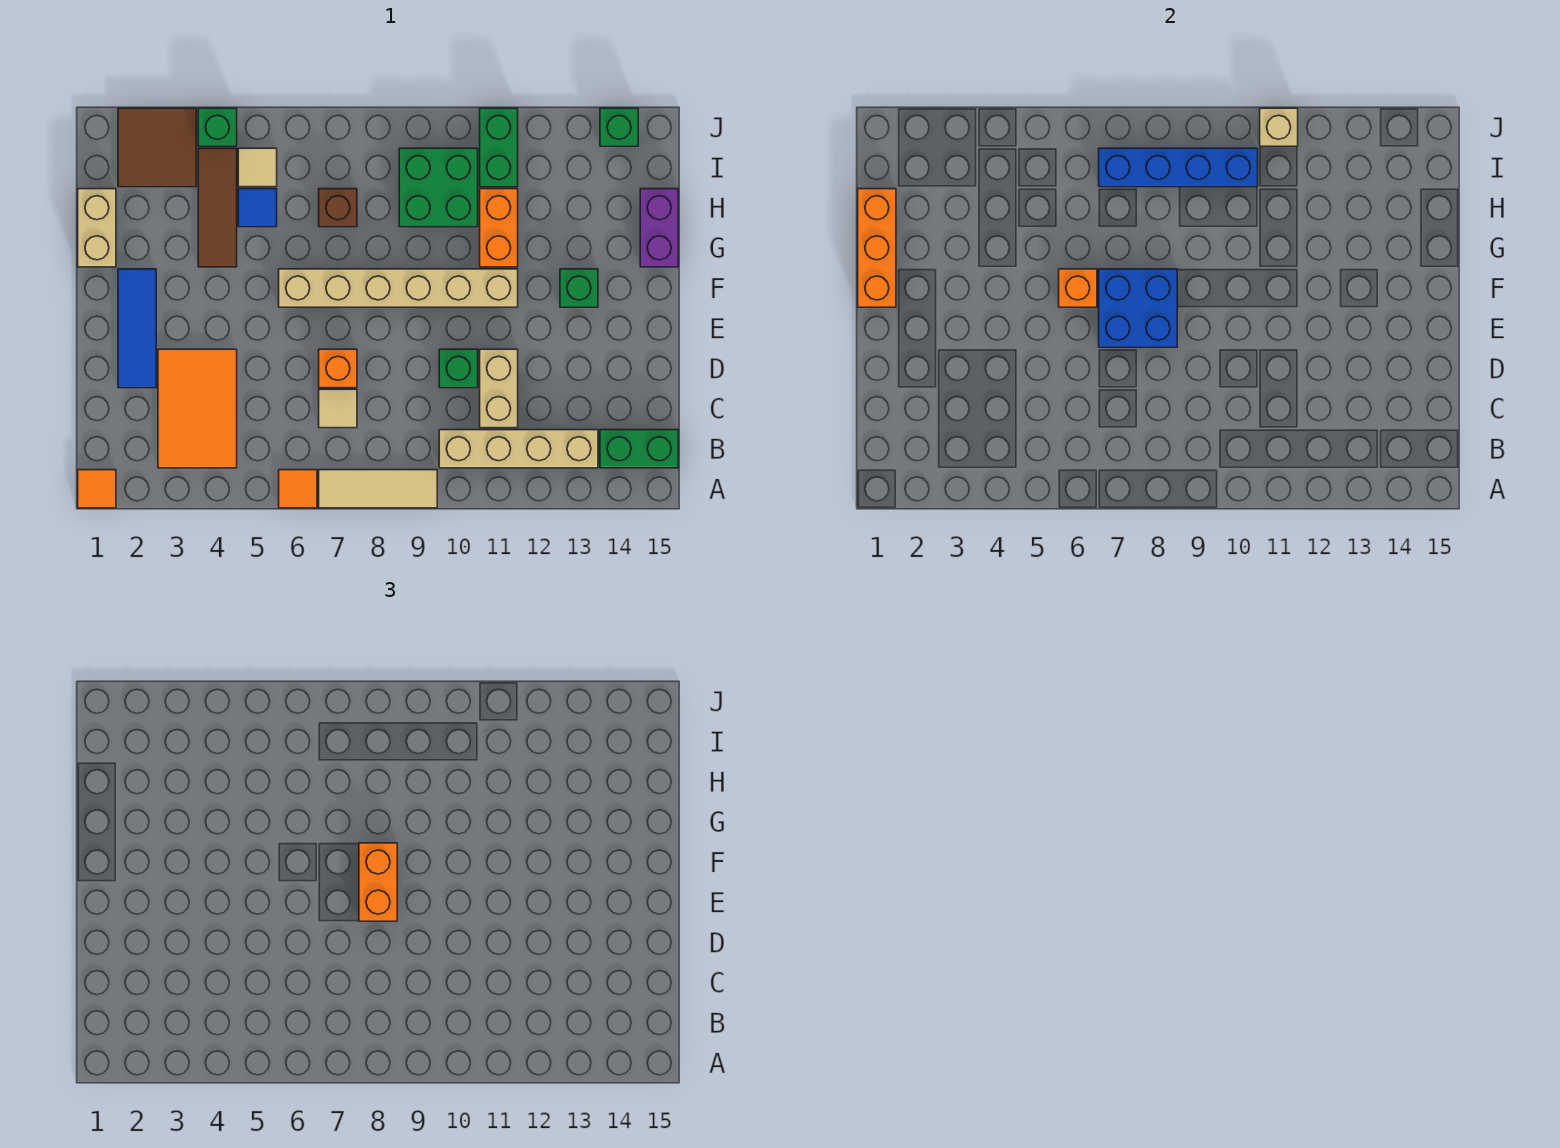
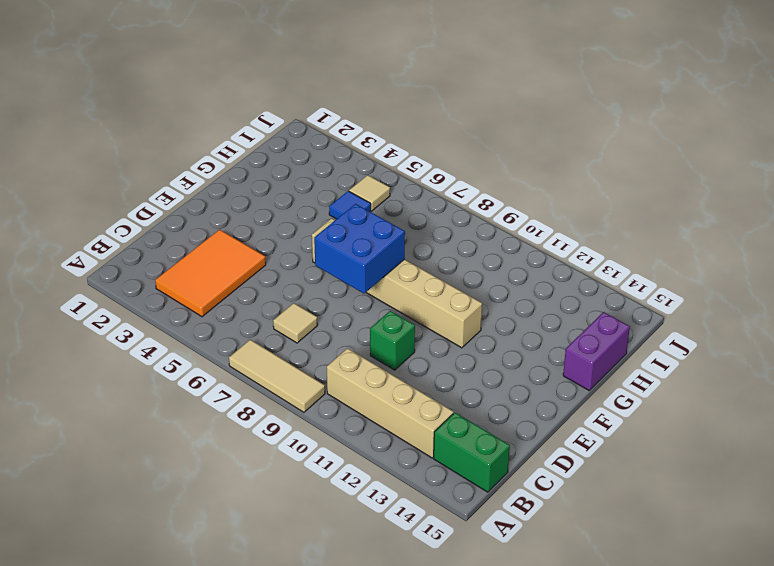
none -> orange 1x1 tile [78,470,116,508]
none -> orange 1x1 tile [279,470,317,508]
none -> tan 1x2 brick [480,349,518,428]
none -> blue 1x3 tile [118,269,156,388]

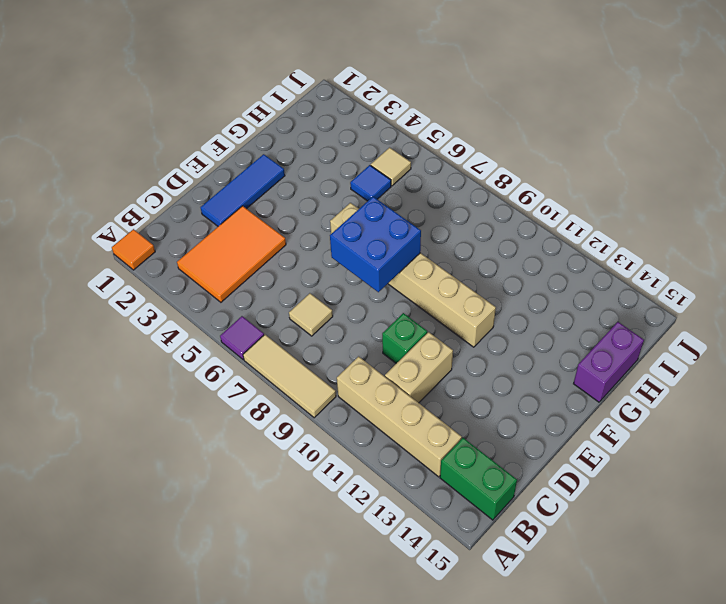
purple 1x1 tile [220,316,264,360] -> orange 1x1 tile [279,470,317,508]
none -> orange 1x1 brick [319,349,357,388]
none -> green 1x1 brick [560,269,598,307]
none -> tan 1x2 brick [78,189,116,267]
none -> brown 1x3 tile [198,148,237,267]

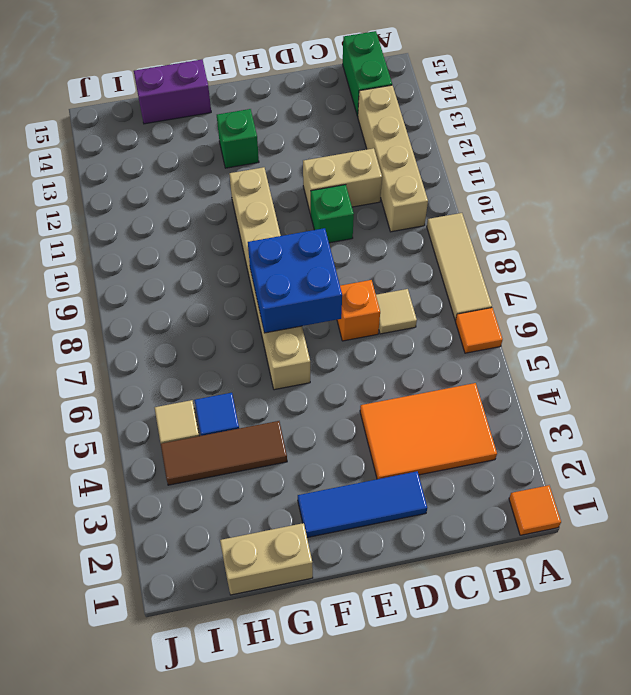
none -> orange 1x2 brick [480,189,518,267]
none -> brown 1x1 brick [319,189,357,227]
none -> green 2x2 brick [399,148,478,227]
none -> brown 2x2 tile [118,108,196,187]

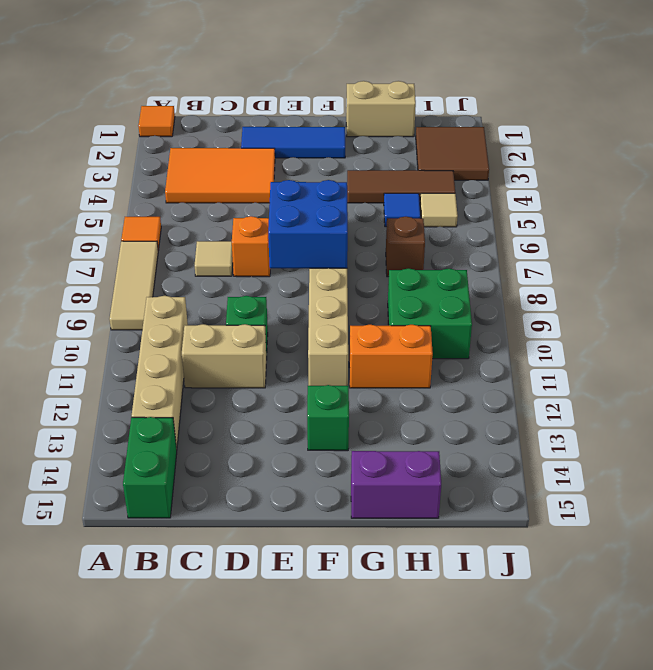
none -> green 1x2 brick [480,108,518,187]
none -> green 1x1 brick [198,108,237,146]
none -> green 1x1 brick [600,108,638,146]
none -> orange 1x3 brick [858,189,896,307]

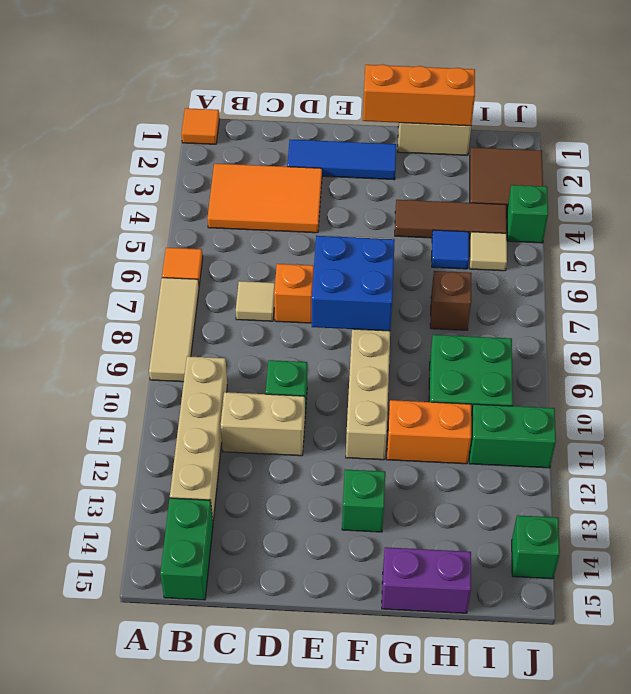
none -> orange 1x1 brick [1059,269,1097,307]
none -> blue 1x4 brick [1099,148,1258,187]
none -> tan 1x1 brick [1260,108,1298,146]
none -> orange 1x2 brick [359,843,397,921]

